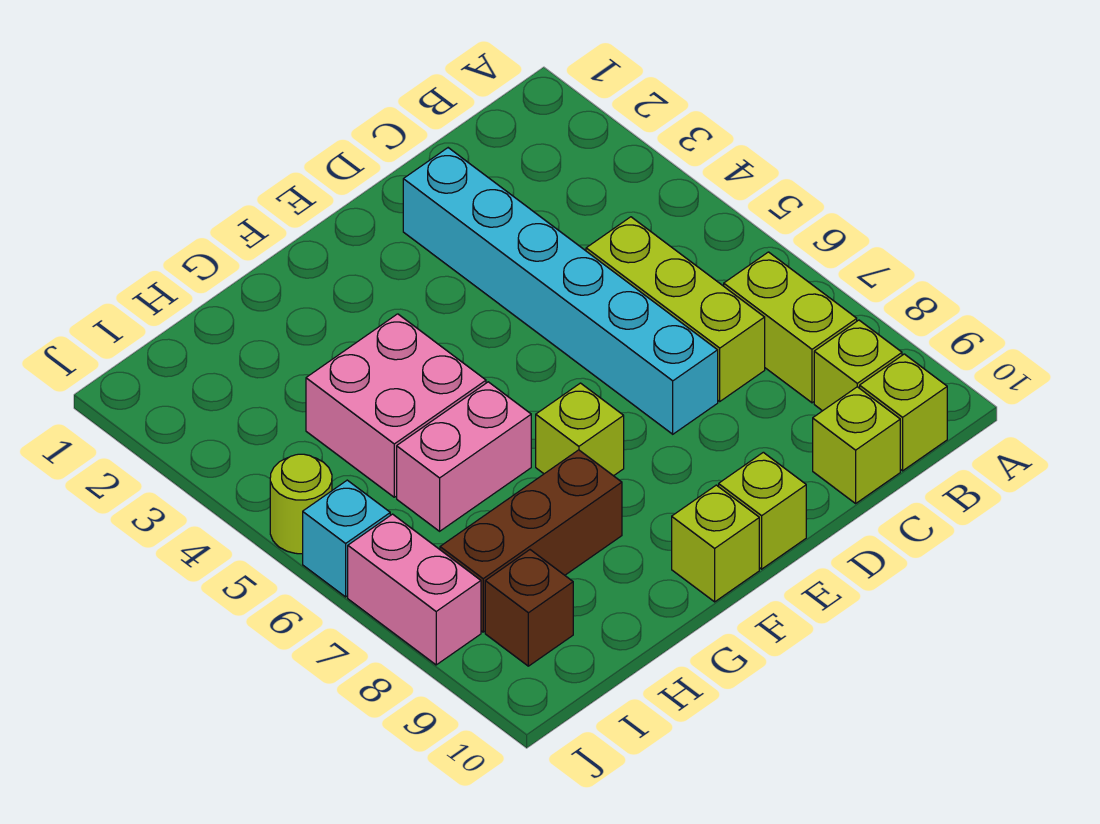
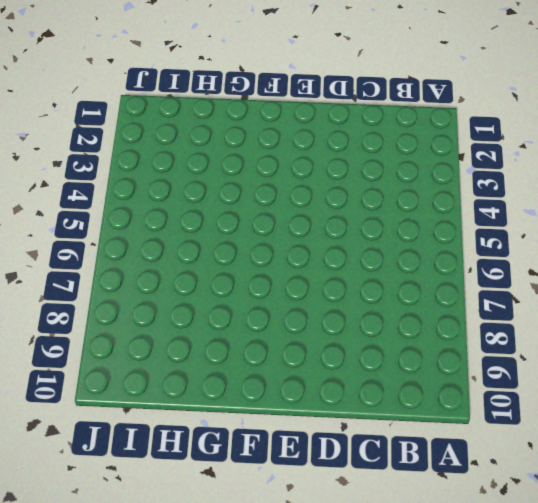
none -> lime 1x2 brick [724,252,857,403]
none -> lime 1x1 brick [814,320,902,411]
none -> lime 1x1 brick [860,354,947,471]

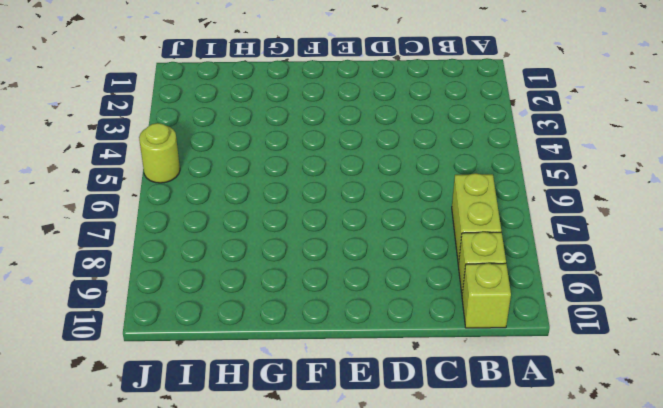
none -> lime 1x3 brick [586,217,765,401]
none -> lime 1x1 brick [813,387,900,503]
none -> cyan 1x6 brick [403,148,718,434]

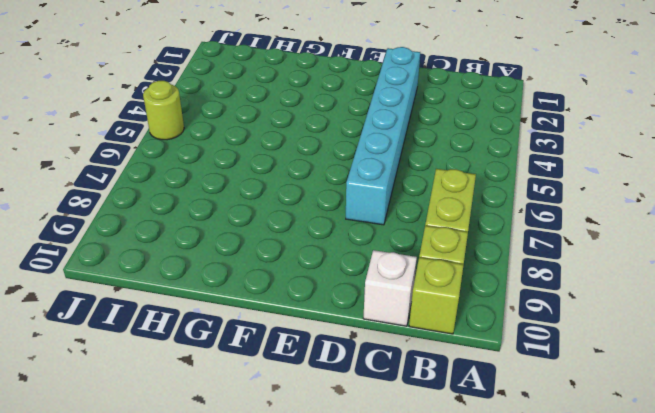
white 1x1 brick [363,250,417,326] -> lime 1x1 brick [813,387,900,503]
none -> lime 1x3 brick [586,217,765,401]
none -> lime 1x1 brick [719,452,806,569]
none -> lime 1x1 brick [536,383,624,476]

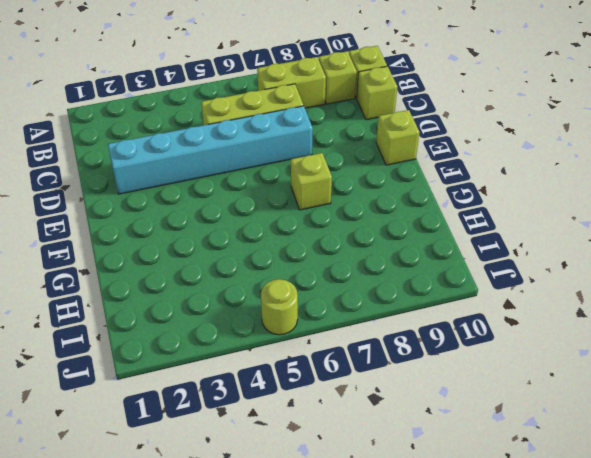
none -> lime 1x1 brick [672,485,759,602]
none -> pink 2x2 brick [306,314,486,497]
none -> pink 1x2 brick [397,382,531,531]

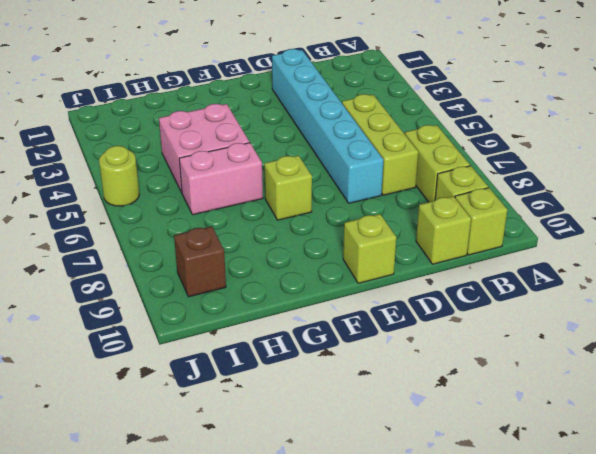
none -> lime 1x1 brick [672,485,759,602]
none -> brown 1x3 brick [440,450,622,632]
none -> cyan 1x1 brick [303,480,390,597]

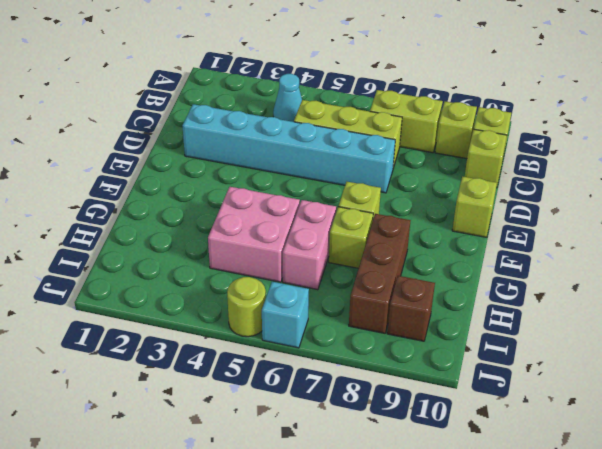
cyan 1x1 cone [273,74,302,122] -> none
lime 1x1 brick [329,207,373,268] -> lime 1x1 brick moved to [672,485,759,602]
none -> pink 1x2 brick [348,514,481,665]

